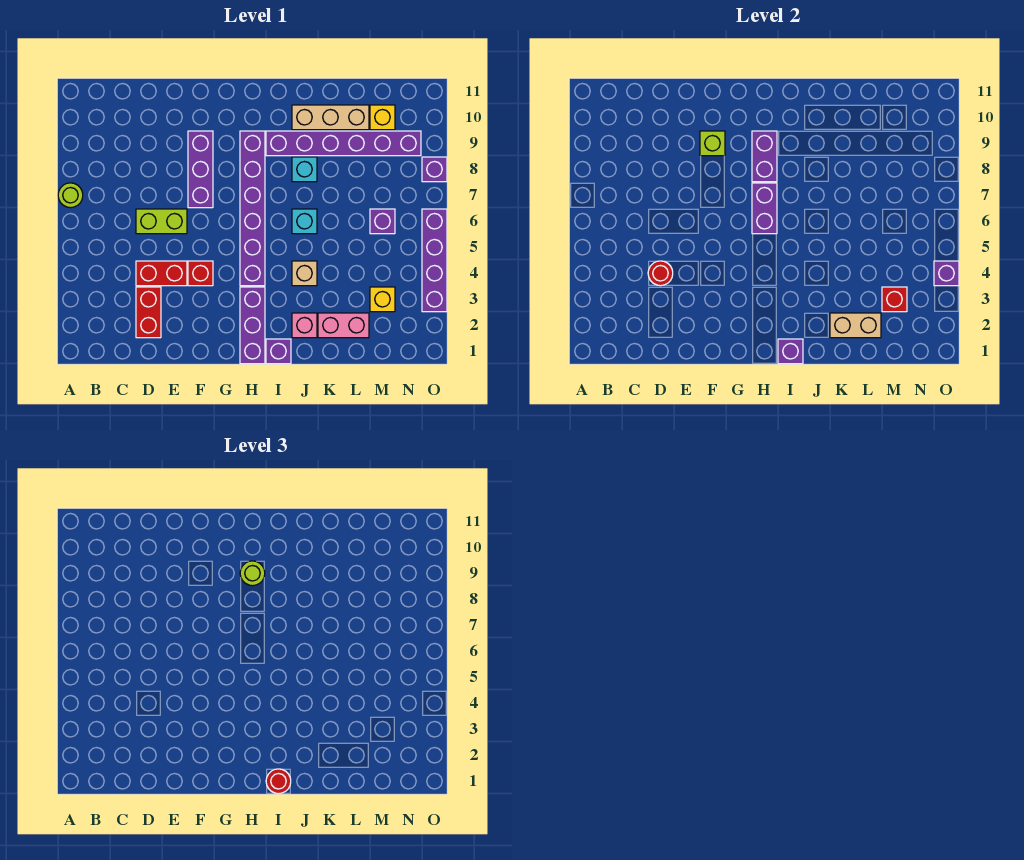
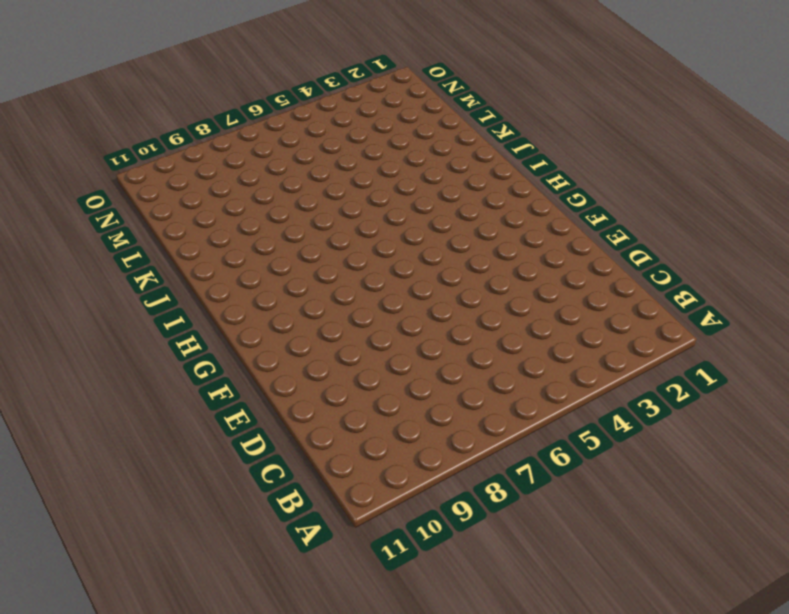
none -> lime 1x1 round brick [58,183,83,208]
none -> red 1x2 brick [136,287,161,338]
none -> red 1x2 brick [136,261,187,286]
none -> lime 1x2 brick [136,209,187,234]

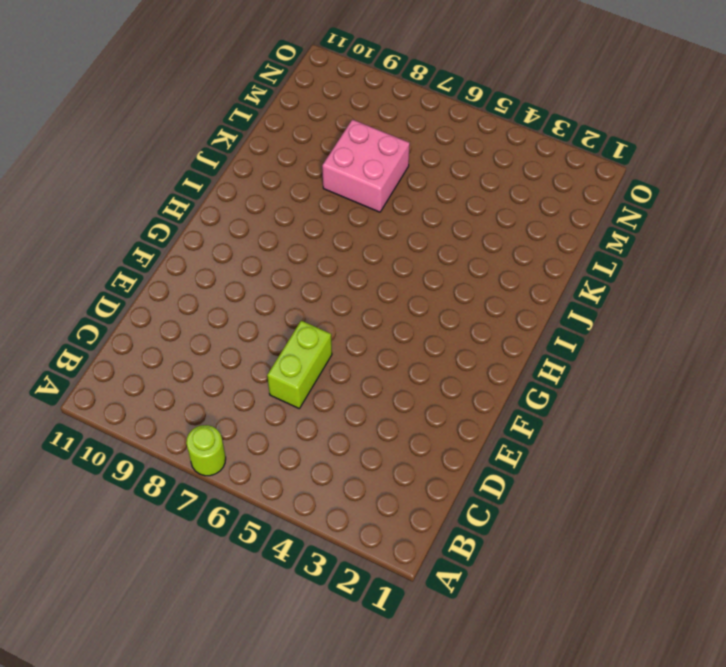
pink 2x2 brick [322,120,410,212] -> none
none -> red 1x2 brick [136,287,161,338]
none -> red 1x2 brick [136,261,187,286]
none -> red 1x1 brick [188,261,213,286]
none -> purple 1x3 brick [188,131,213,208]

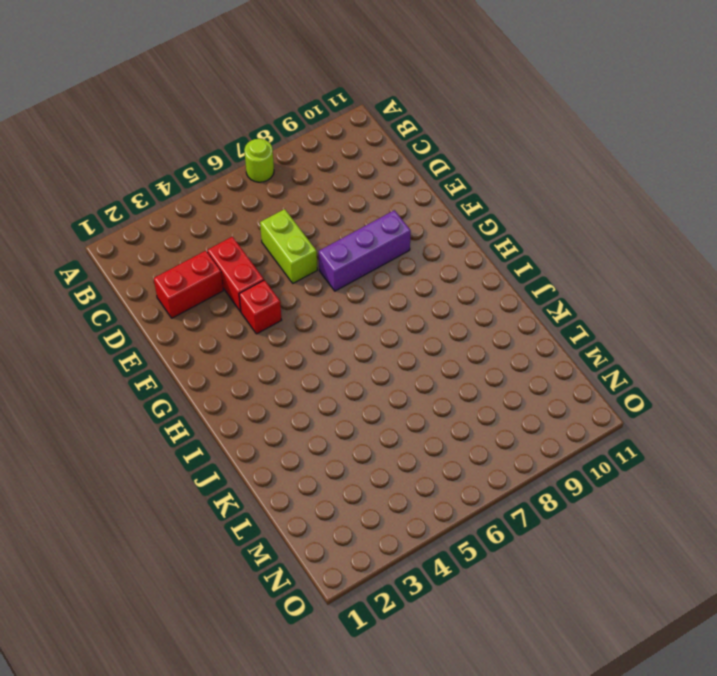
none -> purple 1x3 brick [240,287,265,364]
none -> purple 1x6 brick [240,131,265,286]
none -> purple 1x1 brick [266,339,291,364]
none -> purple 1x6 brick [266,131,421,156]

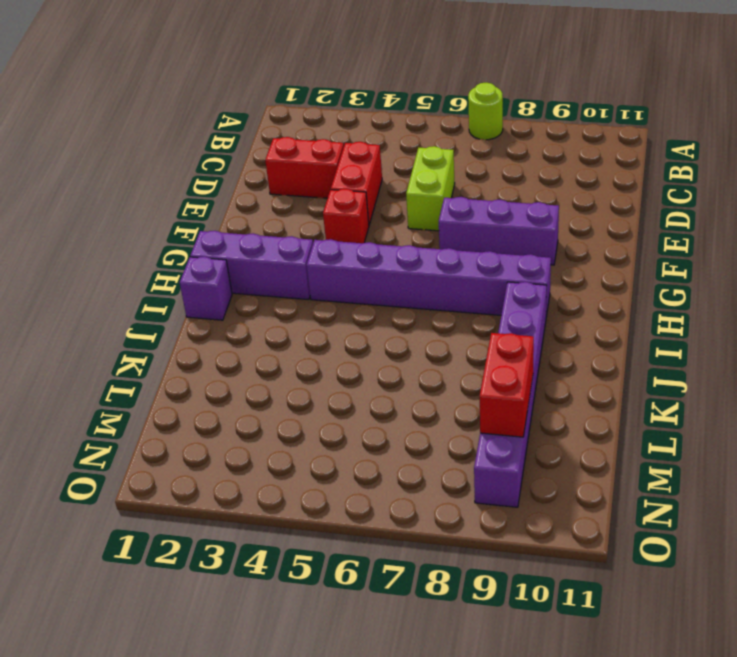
red 1x2 brick [480,333,534,437] -> none
none -> pink 1x1 brick [292,313,317,338]
none -> tan 1x1 brick [292,261,317,286]
none -> cyan 1x1 brick [292,209,317,234]
none -> cyan 1x1 brick [292,157,317,182]

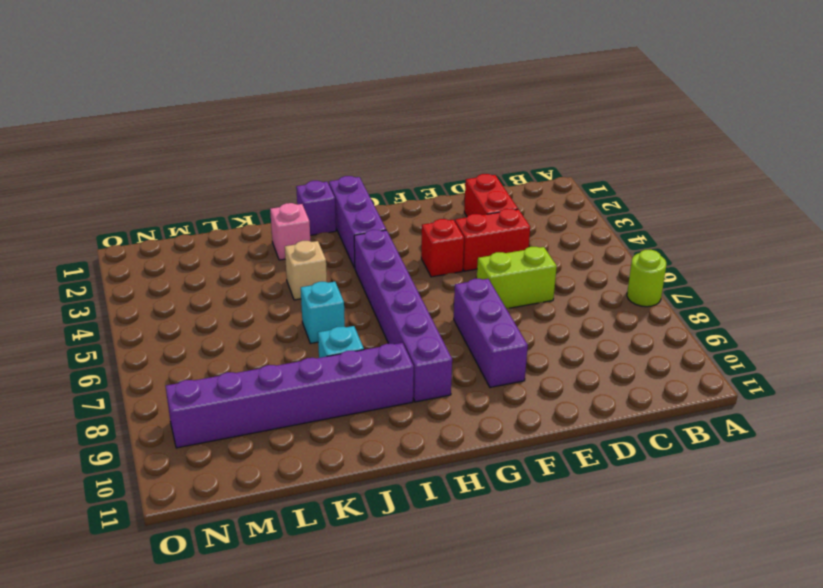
none -> tan 1x3 brick [292,105,369,130]
none -> pink 1x2 brick [318,313,369,338]
none -> yellow 1x1 brick [370,287,395,312]
none -> purple 1x1 brick [370,209,395,234]

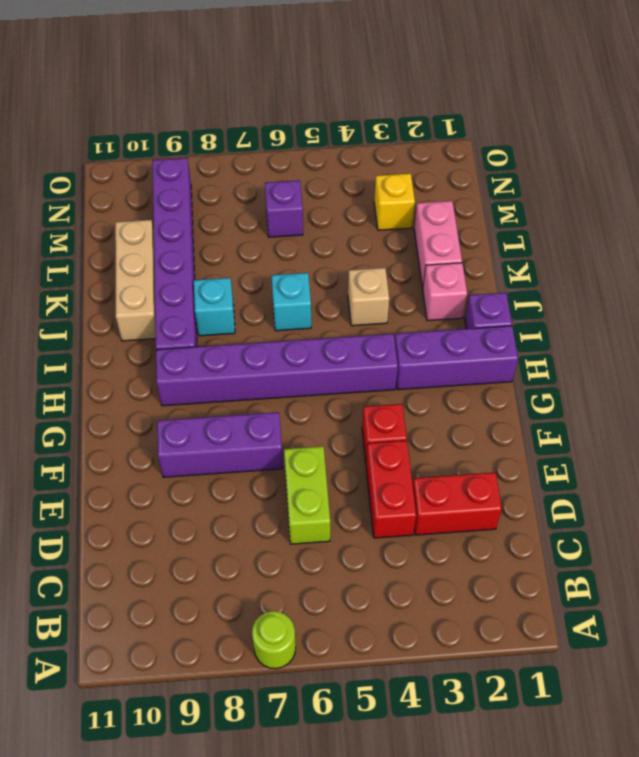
none -> yellow 1x1 brick [370,105,395,130]
none -> purple 1x4 brick [422,209,447,312]
none -> purple 1x1 brick [422,157,447,182]
none -> red 1x1 round brick [648,261,673,286]

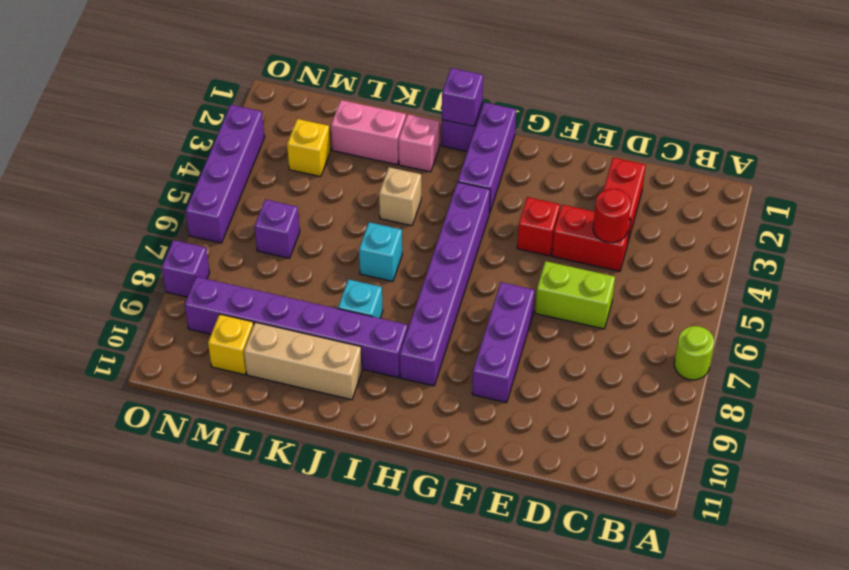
none -> lime 1x1 brick [700,131,725,156]
none -> purple 1x2 brick [752,183,777,234]
none -> purple 1x2 brick [752,131,777,182]
none -> tan 1x2 brick [830,313,881,338]

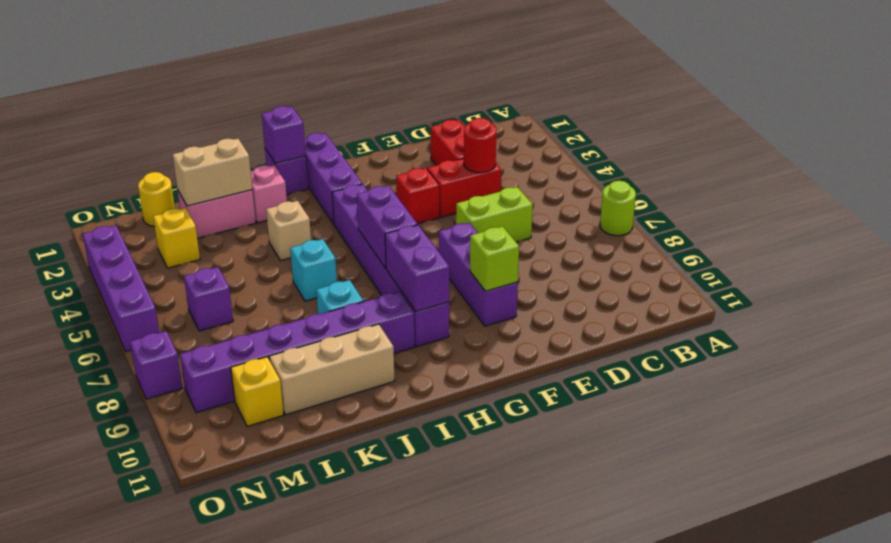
yellow 1x1 round brick [138,172,175,227] -> none
none -> red 1x1 brick [882,287,907,312]
none -> purple 1x1 brick [934,261,959,286]
none -> lime 1x1 round brick [240,561,265,586]
none -> red 1x1 round brick [266,769,291,794]

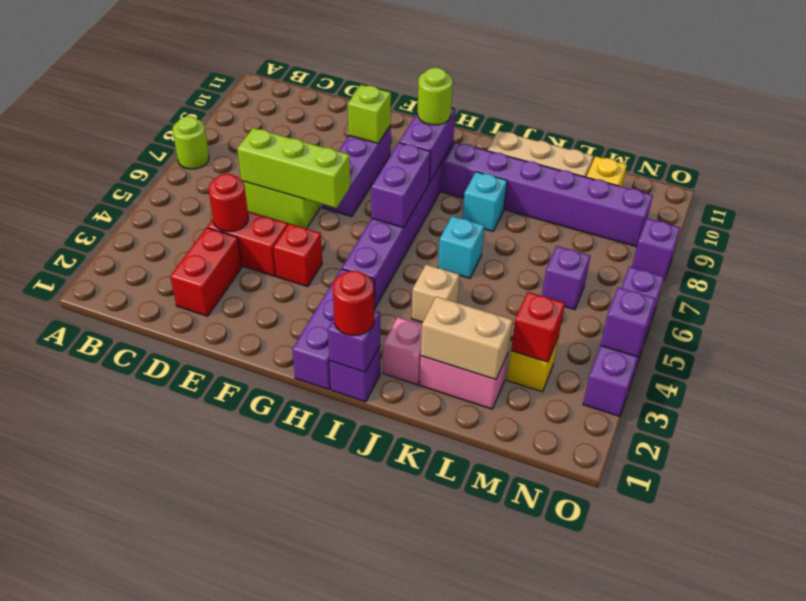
lime 1x3 brick [237,128,350,208] -> none

